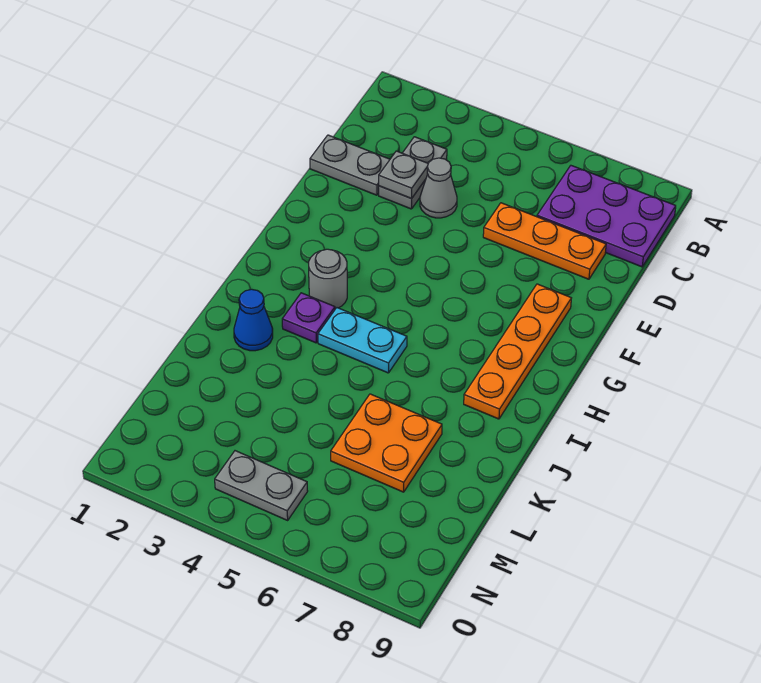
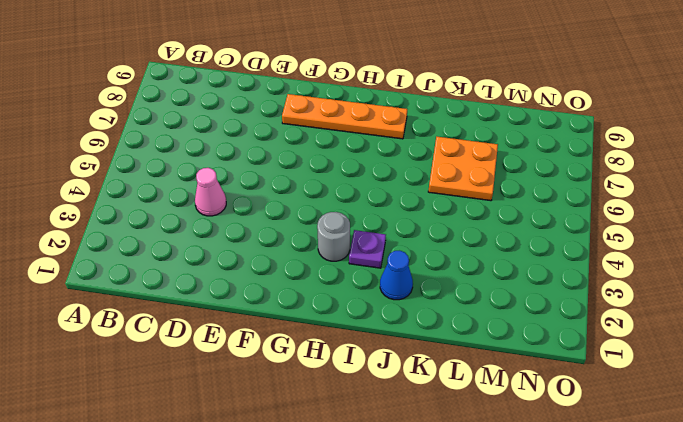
pink 1x1 cone [195,168,226,216] -> grey 1x1 cone [420,158,457,218]
none -> purple 2x3 plate [537,166,676,267]
none -> grey 1x2 plate [379,137,447,209]
none -> grey 1x2 plate [310,135,390,195]

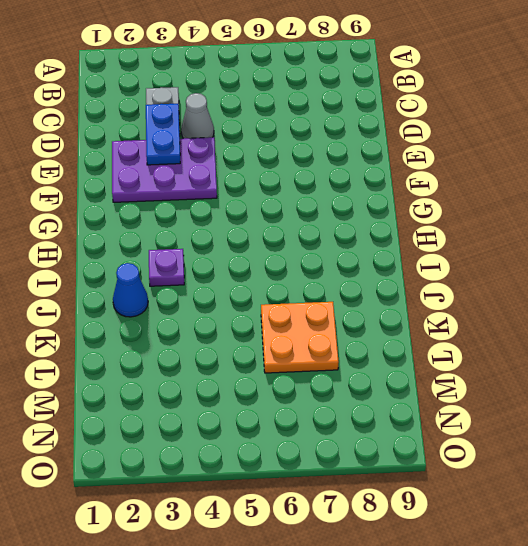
blue 1x2 plate [146,104,180,165] -> grey 1x1 plate [379,151,428,199]
purple 2x3 plate [112,137,217,202] -> purple 2x3 plate moved to [537,166,676,267]
none -> grey 1x2 plate [310,135,390,195]
none -> orange 1x3 plate [483,203,606,279]
none -> orange 1x4 plate [464,284,571,419]

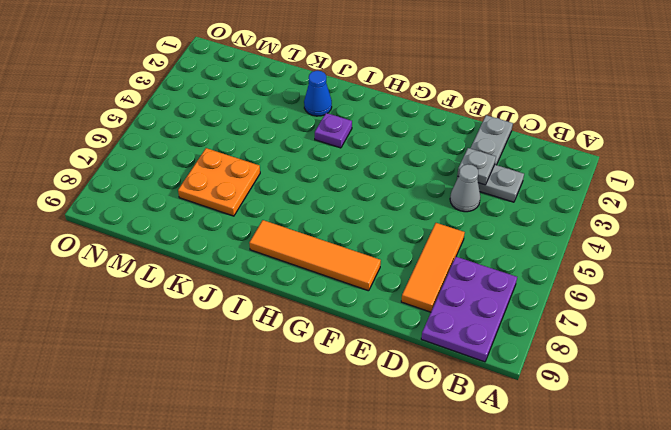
orange 1x3 tile [401,223,465,312] -> orange 1x3 plate [483,203,606,279]
orange 1x4 tile [249,220,381,291] -> orange 1x4 plate [464,284,571,419]
none -> grey 1x1 round brick [309,249,347,309]
none -> cyan 1x2 plate [318,308,407,373]
none -> grey 1x2 plate [215,451,308,520]

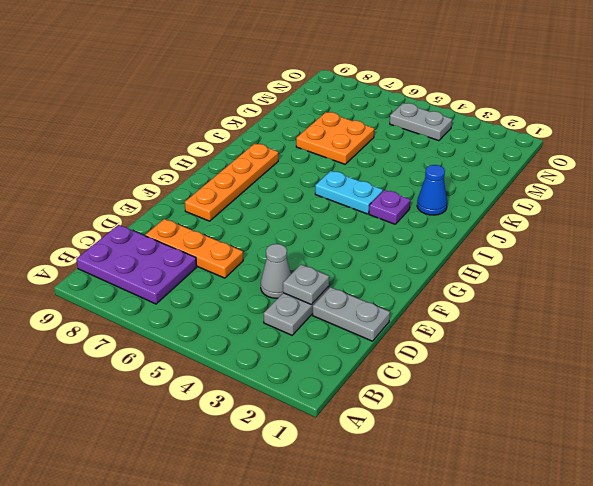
none -> grey 1x1 round brick [309,249,347,309]

